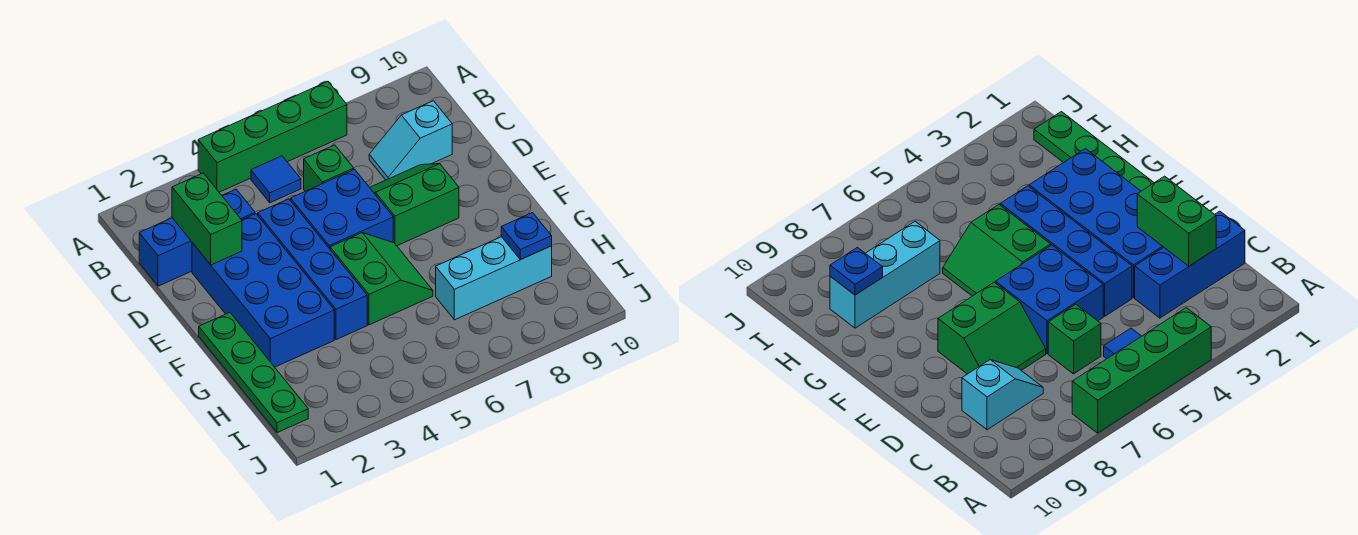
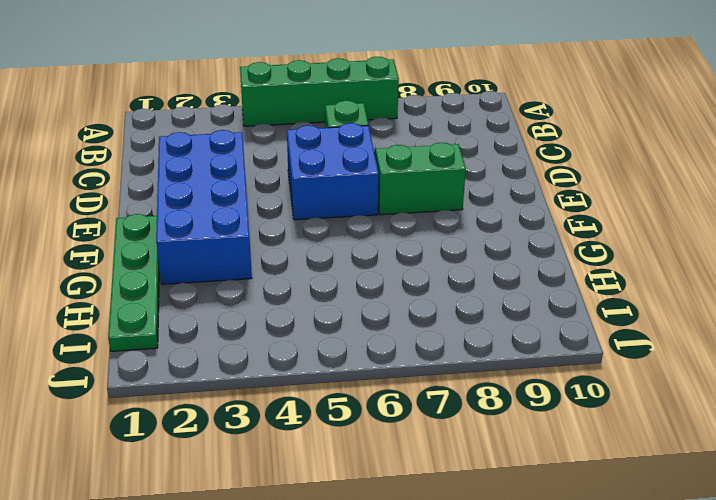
none -> blue 1x1 tile [251,156,301,203]
none -> blue 1x3 brick [139,189,255,286]
none -> cyan 1x2 slope [369,101,452,180]

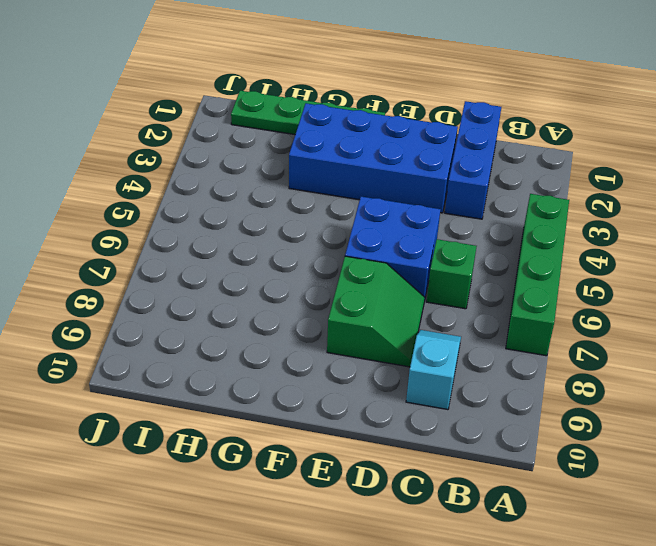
none -> blue 1x1 tile [251,156,301,203]
none -> blue 1x4 brick [258,199,367,340]
none -> green 2x2 slope [330,233,433,325]

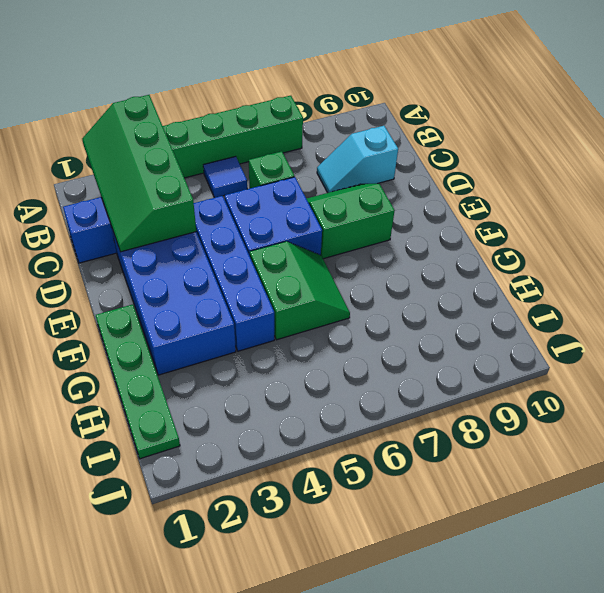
green 2x4 slope [82,95,196,252] -> green 1x2 brick [172,173,242,265]
none -> cyan 1x3 brick [436,237,552,320]
none -> blue 1x1 plate [501,213,552,260]

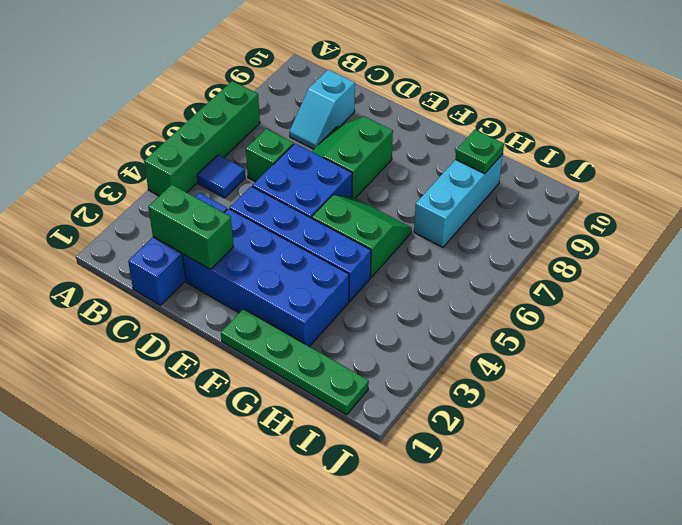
green 1x1 plate [456,130,504,174] -> blue 1x1 plate [501,213,552,260]

